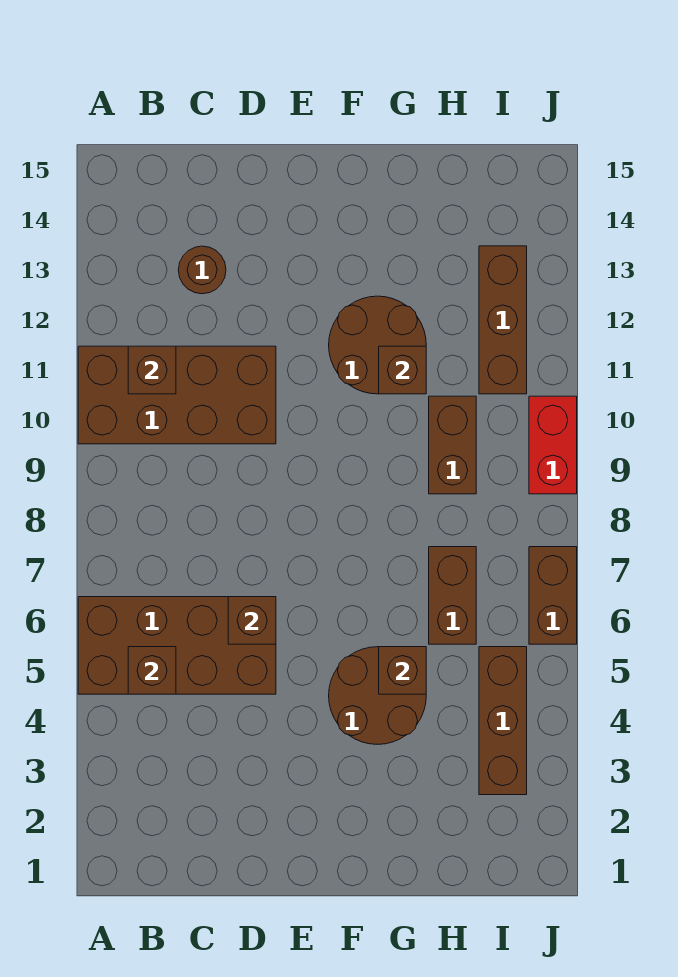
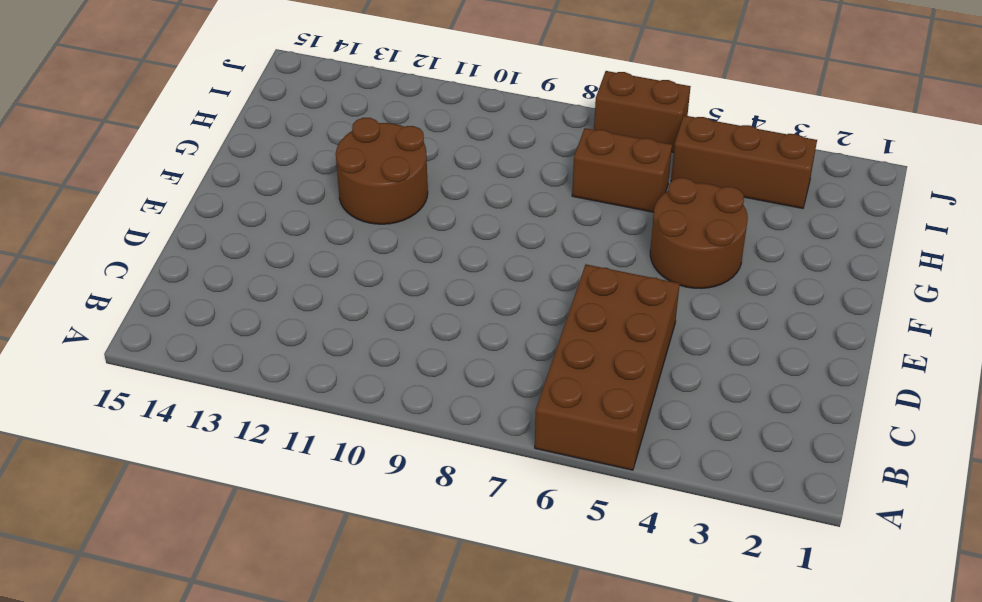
none -> brown 2x4 brick [78,346,276,444]
none -> brown 1x1 round brick [178,246,226,294]
none -> brown 1x2 brick [429,396,476,494]

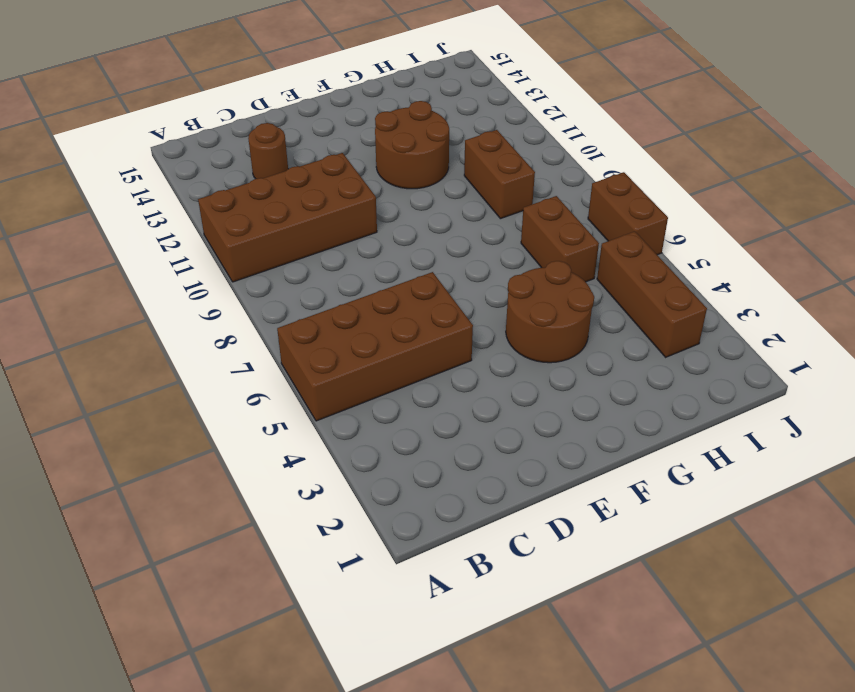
none -> brown 1x3 brick [479,246,527,394]
none -> red 1x2 brick [529,396,577,494]
none -> brown 1x1 brick [128,647,176,694]

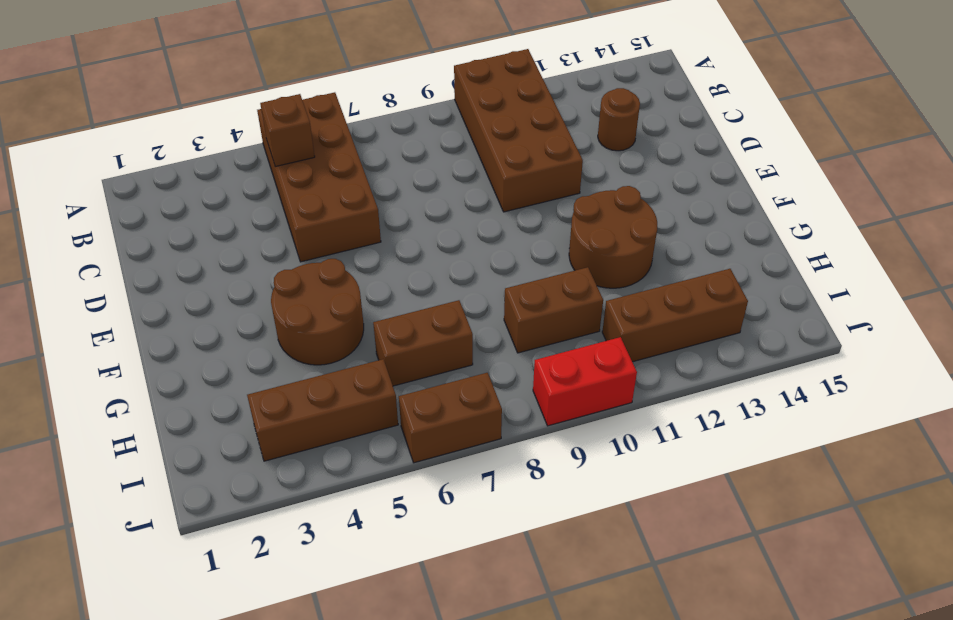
none -> brown 1x1 brick [128,346,176,394]
none -> brown 1x1 brick [228,597,276,644]
none -> brown 1x1 brick [379,647,426,694]

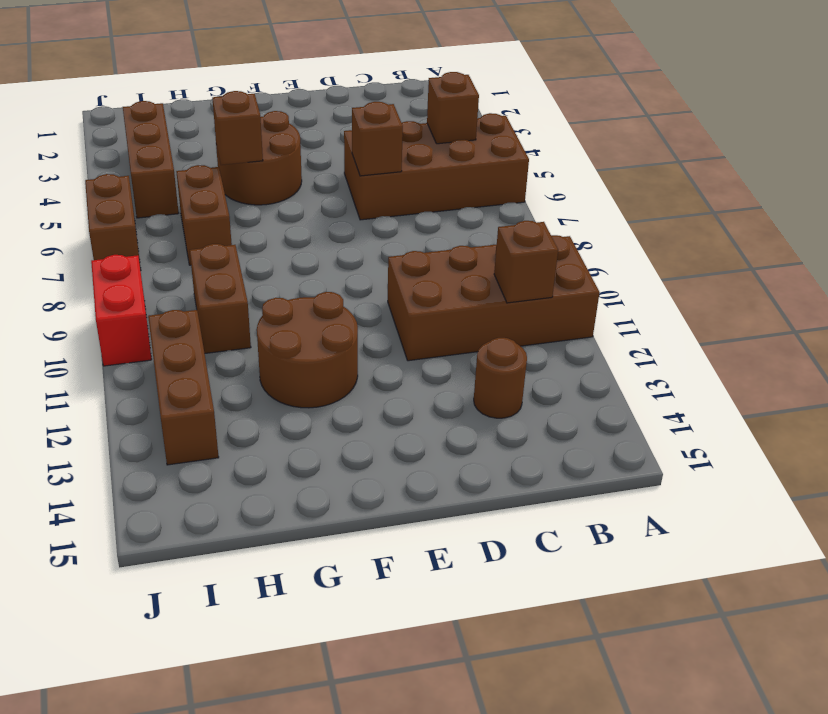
none -> brown 1x1 brick [379,346,426,394]

